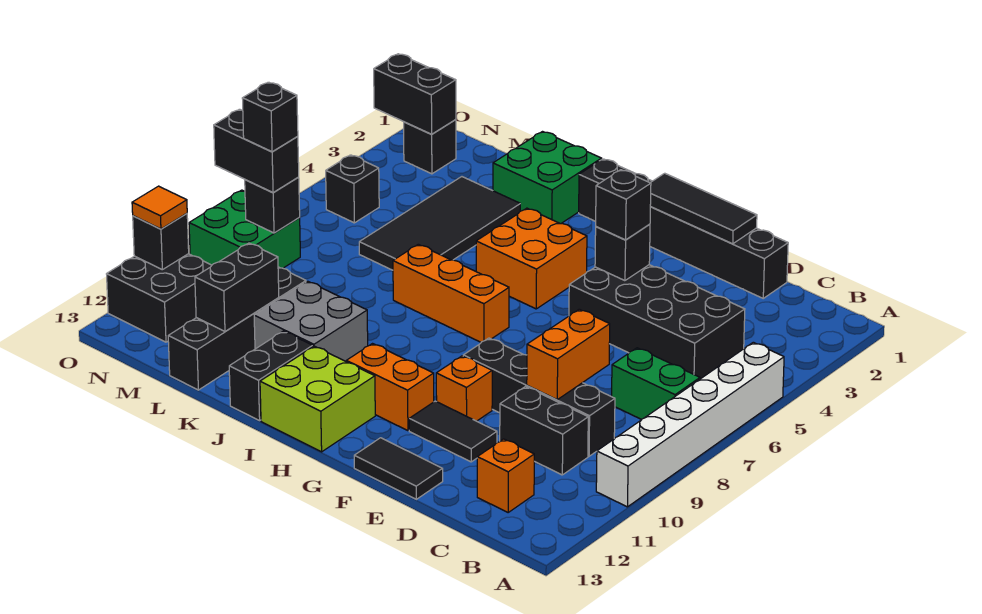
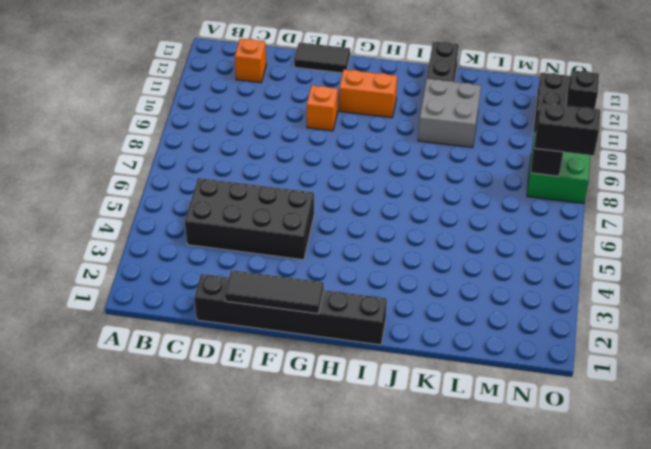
none -> white 1x6 brick [596,342,784,507]
none -> green 1x2 brick [612,348,700,420]
none -> black 1x4 brick [463,338,615,456]
none -> black 1x2 brick [500,387,588,475]

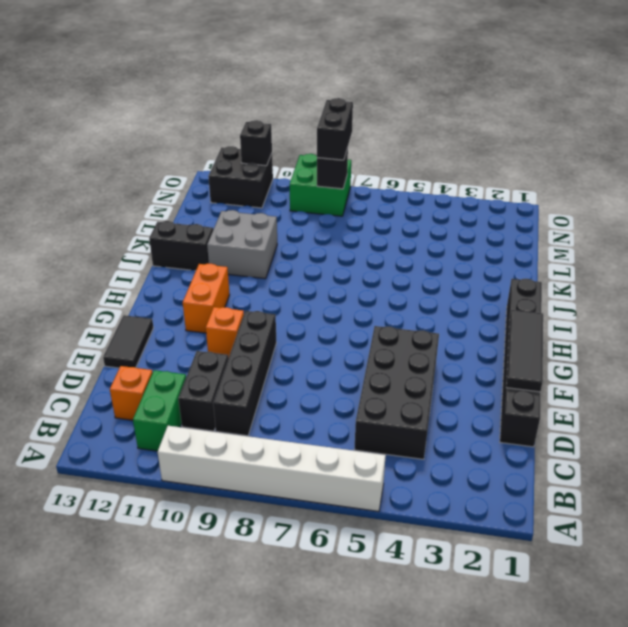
green 1x2 brick [133,370,186,451] -> green 1x2 brick moved to [612,348,700,420]
none -> black 1x2 tile [409,401,497,462]
none -> orange 2x2 brick [476,208,587,309]
none -> orange 1x3 brick [393,244,509,342]
none -> lime 2x2 brick [260,346,375,452]

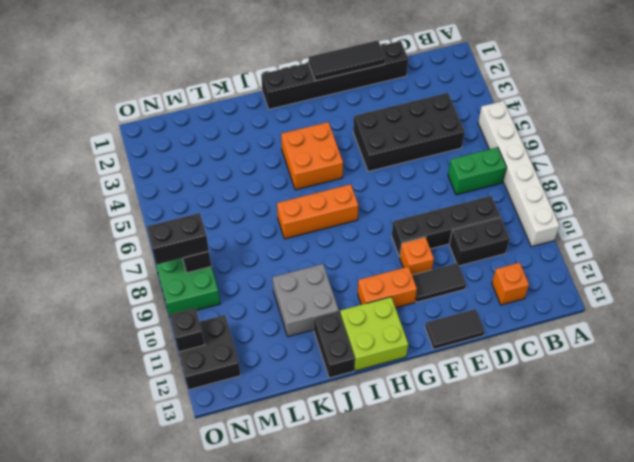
none -> green 2x2 brick [493,132,602,224]
none -> black 2x4 tile [359,177,520,270]
none -> black 1x4 brick [168,267,306,390]
none -> black 1x1 brick [404,120,456,174]

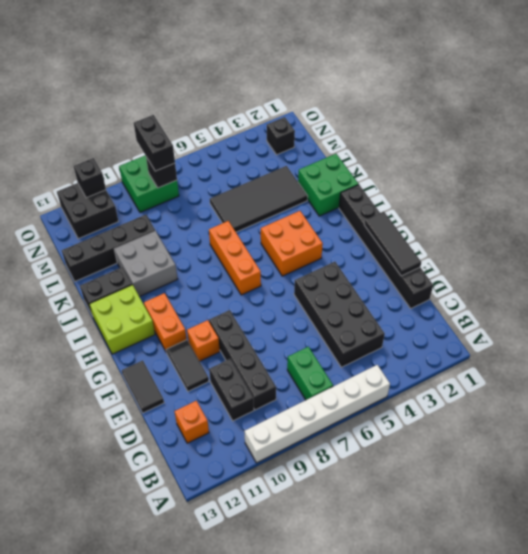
none -> black 1x1 brick [326,155,379,223]
none -> orange 1x2 brick [527,309,610,400]
none -> black 1x1 brick [595,224,650,281]
none -> black 1x2 brick [195,243,279,332]

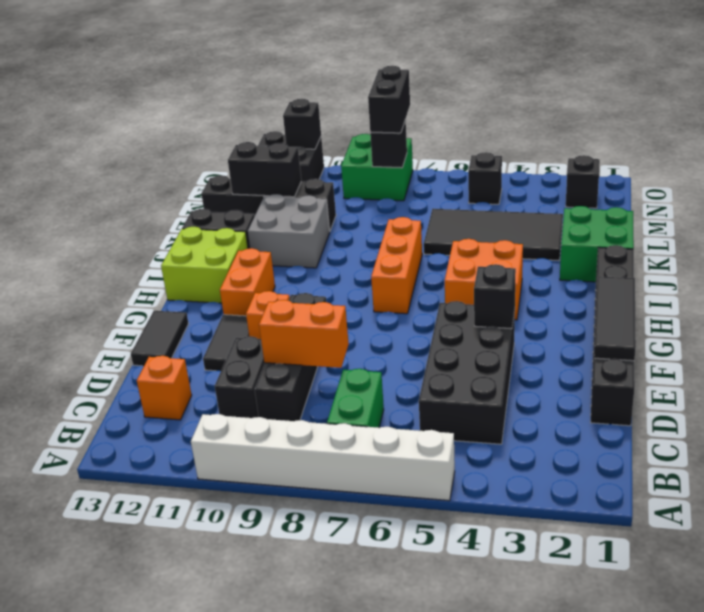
none -> black 1x2 brick [374,54,456,134]
none -> black 1x1 brick [596,170,651,240]
none -> orange 1x1 tile [132,186,187,229]
none -> black 1x1 brick [242,82,298,152]

